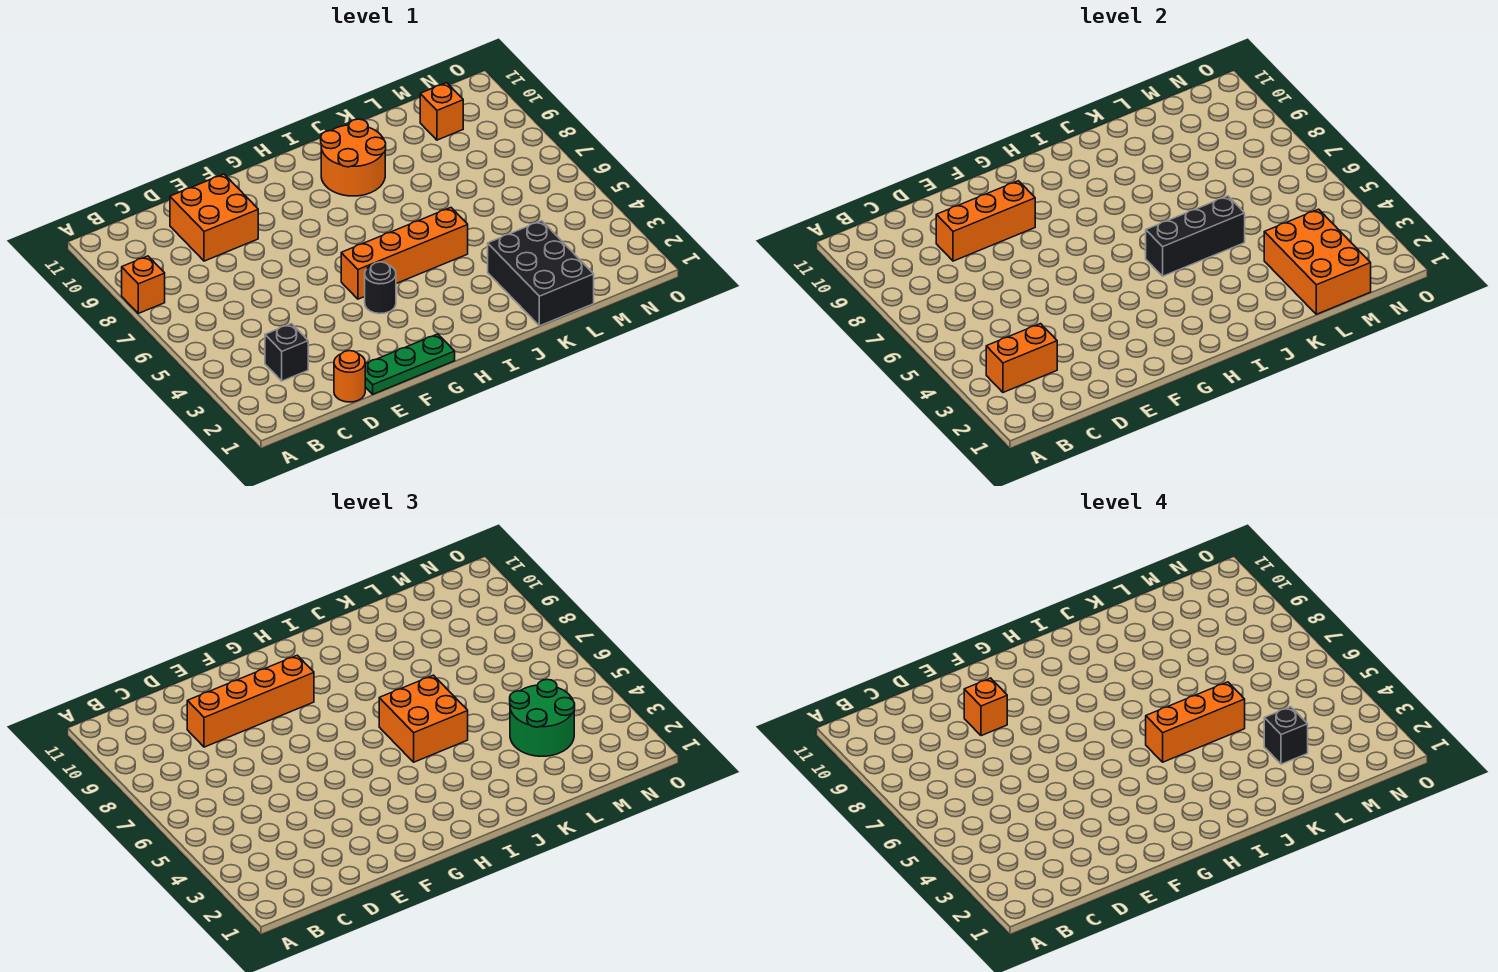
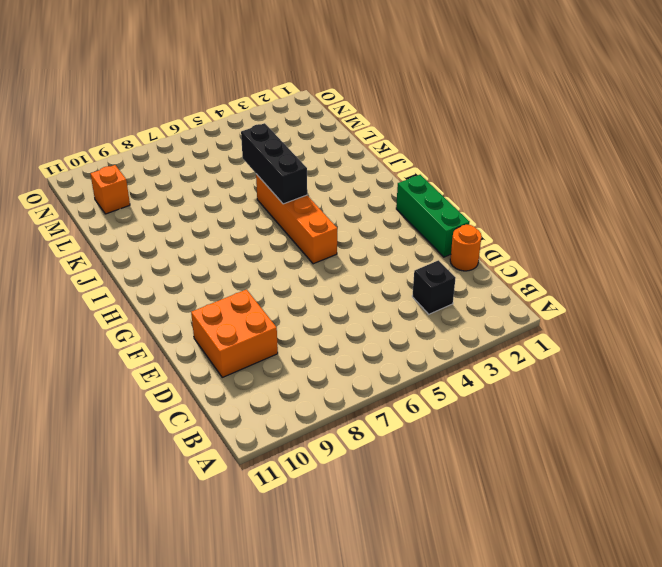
green 1x3 brick [396,175,469,257] -> green 1x3 plate [365,334,455,394]
none -> orange 1x1 brick [122,256,165,313]
none -> black 1x1 round brick [365,262,396,314]
none -> orange 2x2 round brick [321,119,386,196]

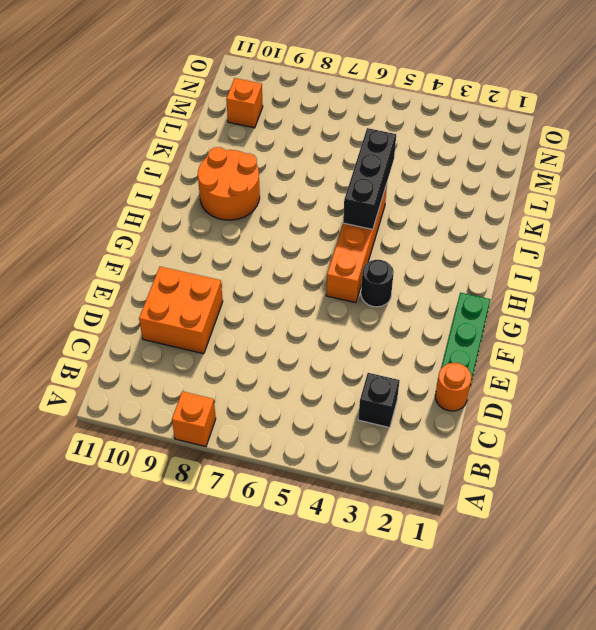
none -> black 2x3 brick [488,221,594,326]
none -> orange 1x2 brick [986,324,1057,392]
none -> orange 1x3 brick [936,181,1035,261]

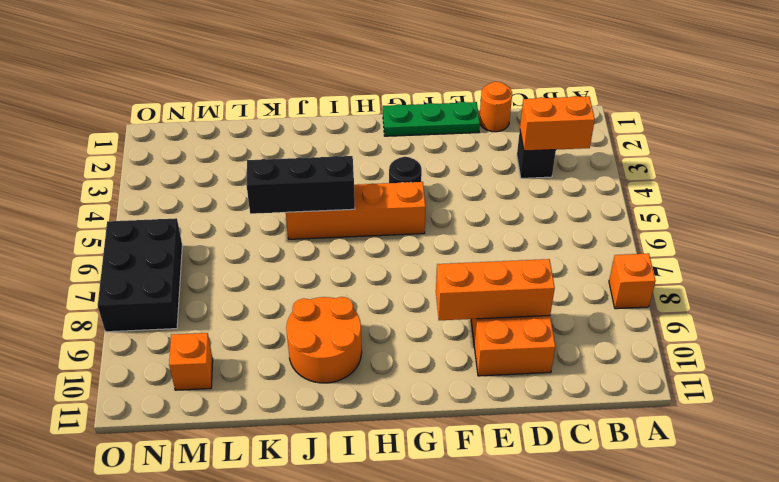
black 2x3 brick [98,218,182,332] -> black 2x3 brick moved to [488,221,594,326]
none -> orange 2x3 brick [1264,209,1371,314]
none -> orange 1x4 brick [187,655,314,747]
none -> orange 2x2 brick [379,675,468,762]

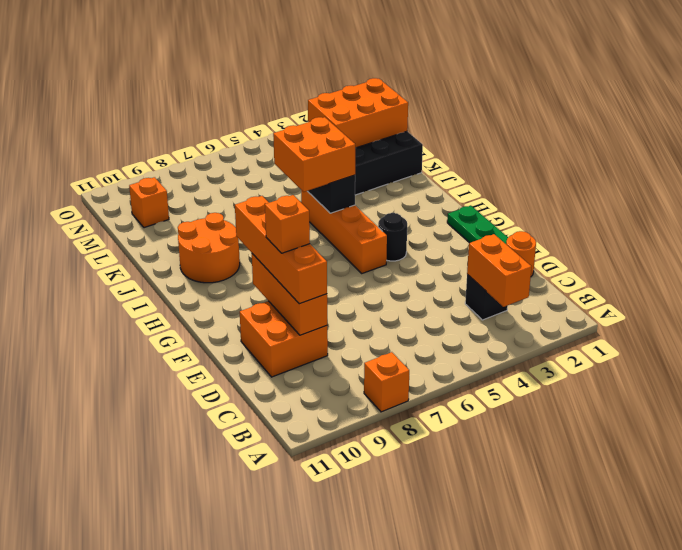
none -> green 2x2 round brick [510,679,575,756]
none -> orange 1x3 brick [1146,682,1245,762]
none -> black 1x1 brick [1264,707,1308,764]

